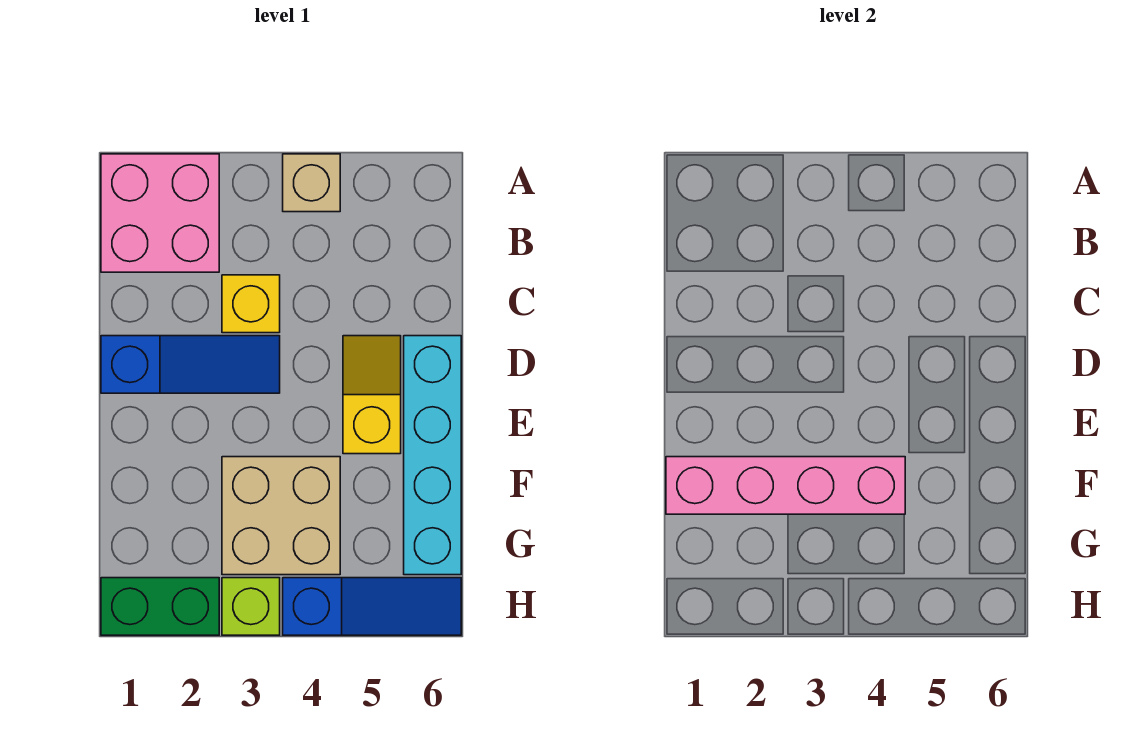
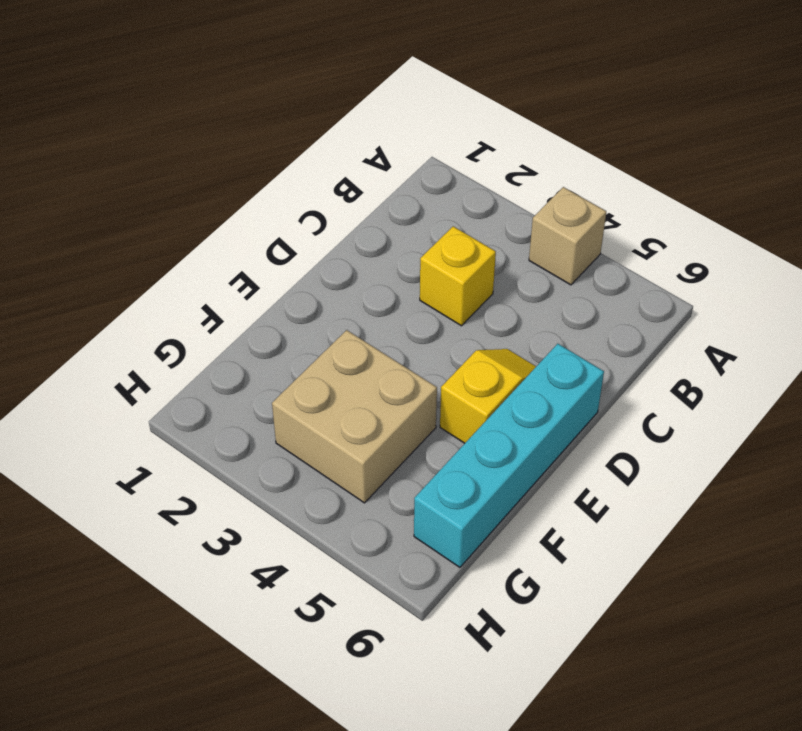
none -> pink 2x2 brick [101,154,219,272]
none -> blue 1x3 slope [101,336,280,393]

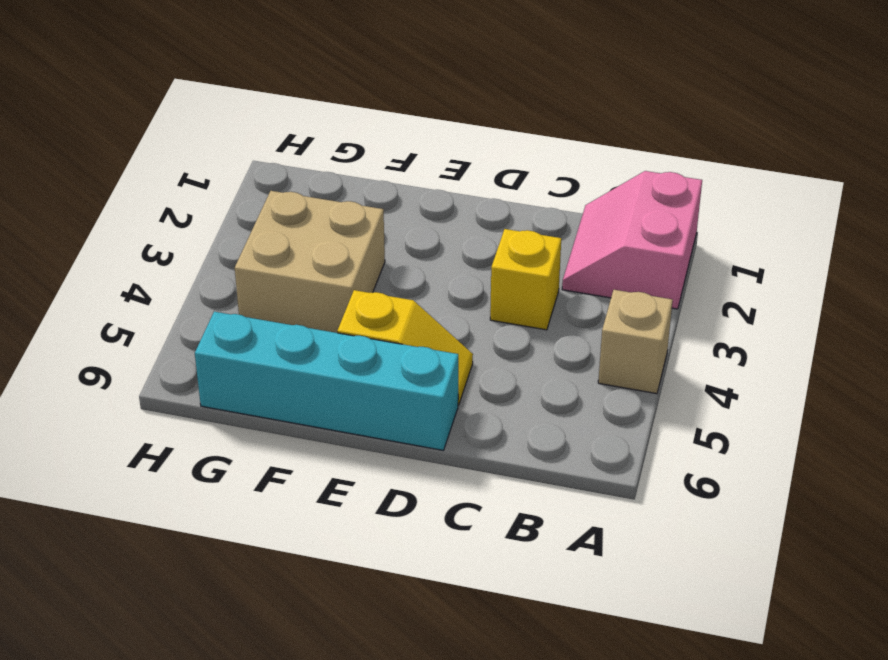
pink 2x2 slope [562,171,702,309] -> pink 2x2 brick [101,154,219,272]
none -> blue 1x3 slope [101,336,280,393]
none -> green 1x2 brick [101,578,219,635]

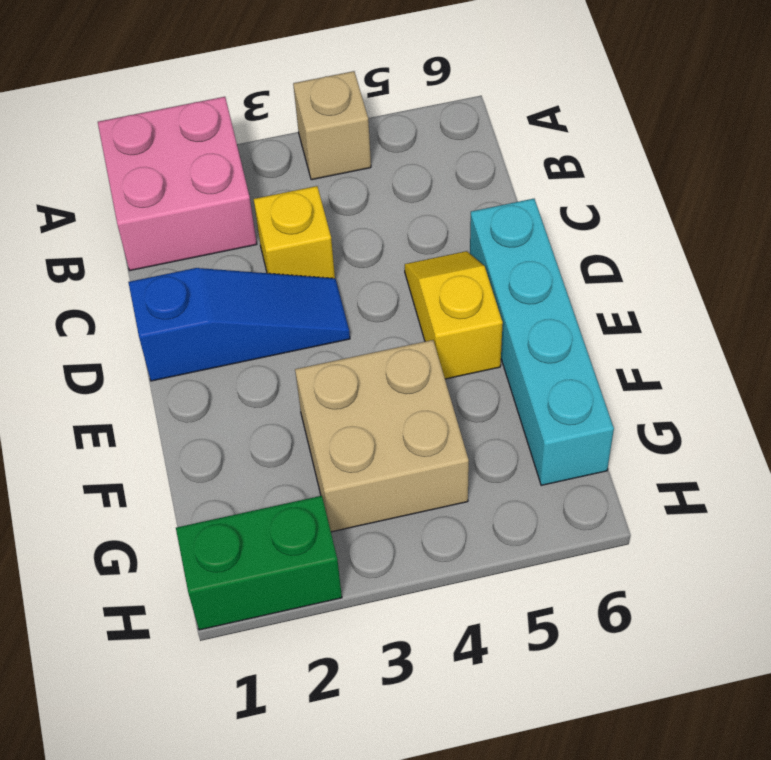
none -> lime 1x1 brick [222,578,280,635]
none -> blue 1x3 slope [283,578,461,635]

